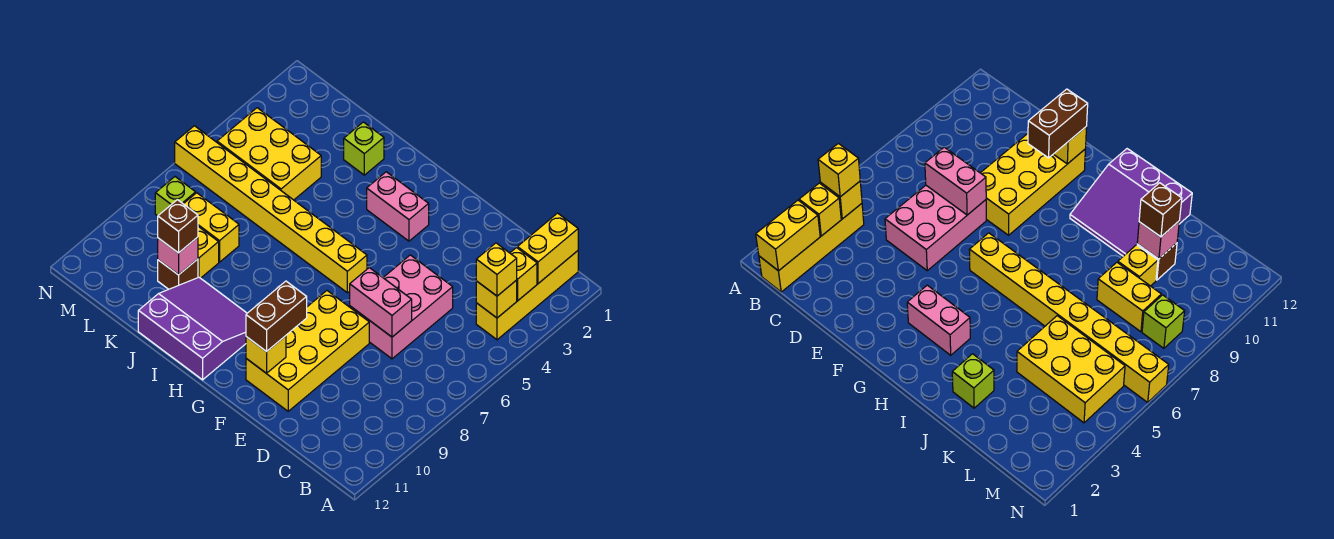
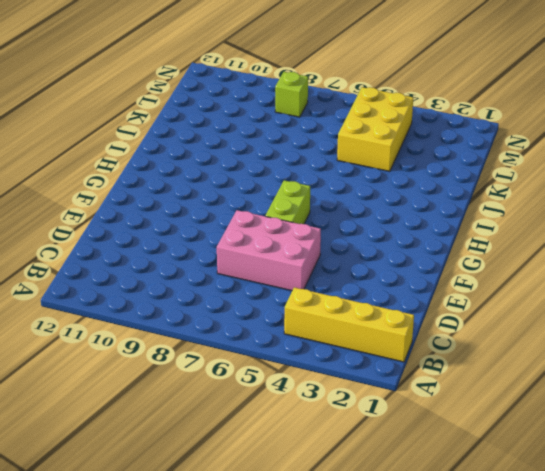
lime 1x2 brick [266,180,310,224] -> yellow 1x8 brick [175,126,367,293]
none -> yellow 2x4 brick [246,291,369,411]
none -> pink 1x2 brick [367,172,429,241]
none -> purple 3x3 slope [138,277,247,380]

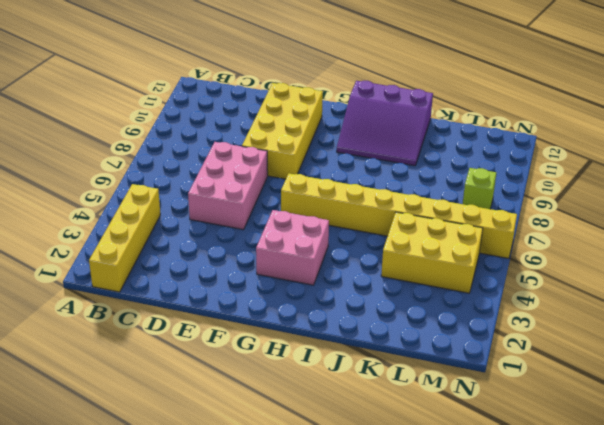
pink 2x2 brick [256,210,329,285] -> pink 1x2 brick [367,172,429,241]
none -> lime 1x1 brick [344,122,384,175]
none -> yellow 1x2 brick [184,193,239,262]
none -> yellow 1x1 brick [198,227,219,278]

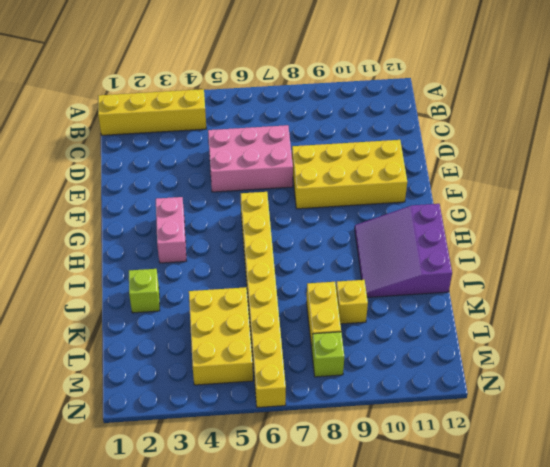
none -> brown 1x1 brick [158,259,198,289]
none -> yellow 1x2 brick [517,213,578,283]
none -> yellow 1x1 brick [510,248,537,301]

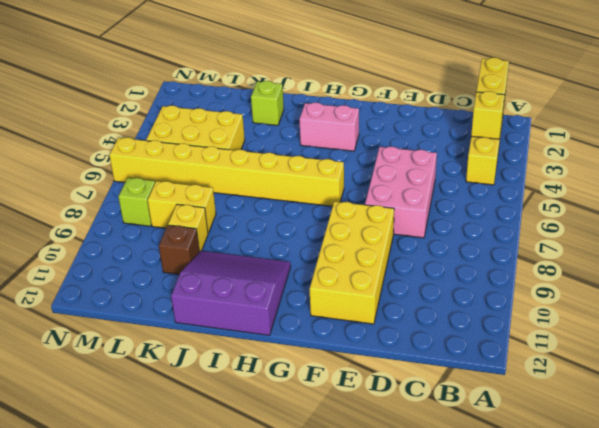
none -> yellow 1x1 brick [476,280,517,318]
none -> pink 1x2 brick [350,268,412,337]
none -> yellow 1x1 brick [246,336,286,373]

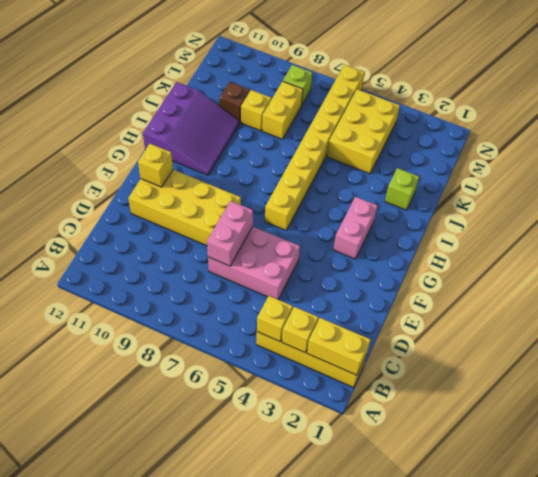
none -> pink 1x1 brick [158,237,198,275]
none -> yellow 1x1 brick [476,243,517,296]
none -> brown 1x2 brick [246,281,307,352]

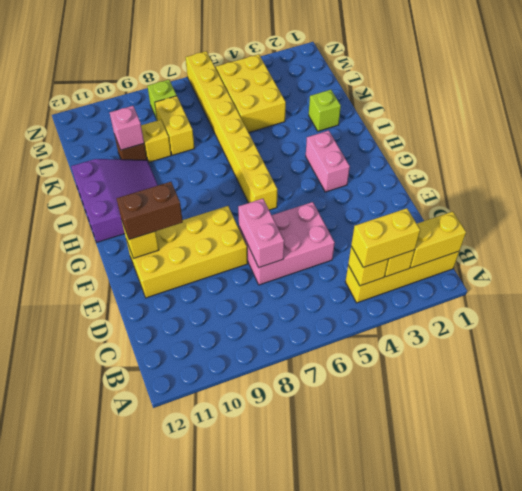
yellow 1x2 brick [351,208,420,267] -> yellow 1x1 brick [476,243,517,296]
none -> brown 1x1 brick [158,200,198,253]

